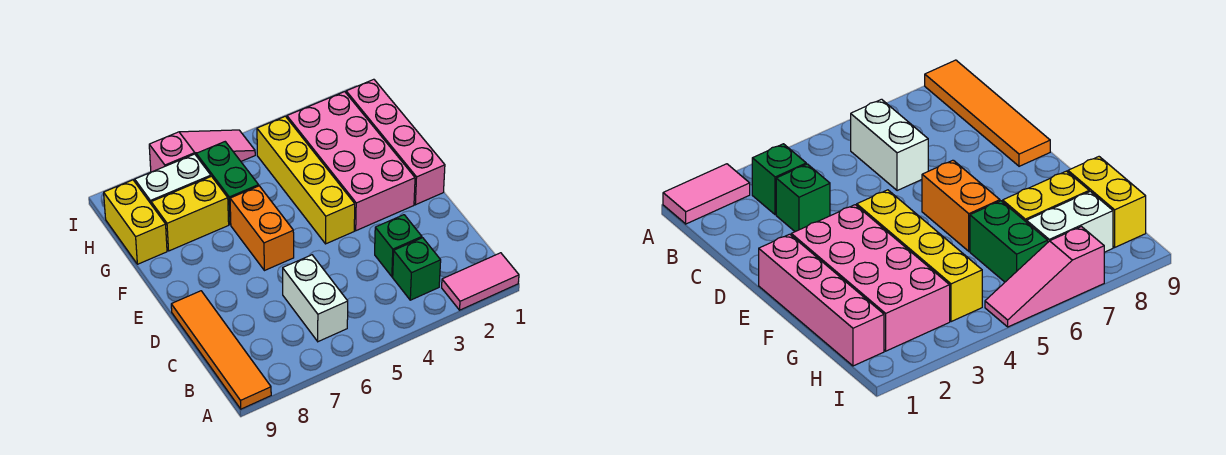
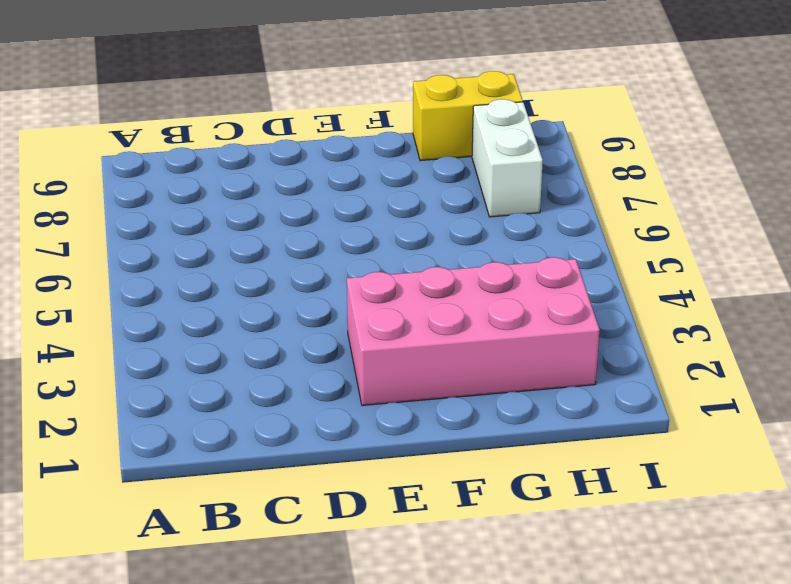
none -> pink 1x2 tile [442,253,519,310]
none -> orange 1x4 tile [171,291,271,409]
none -> green 1x1 brick [393,238,441,300]

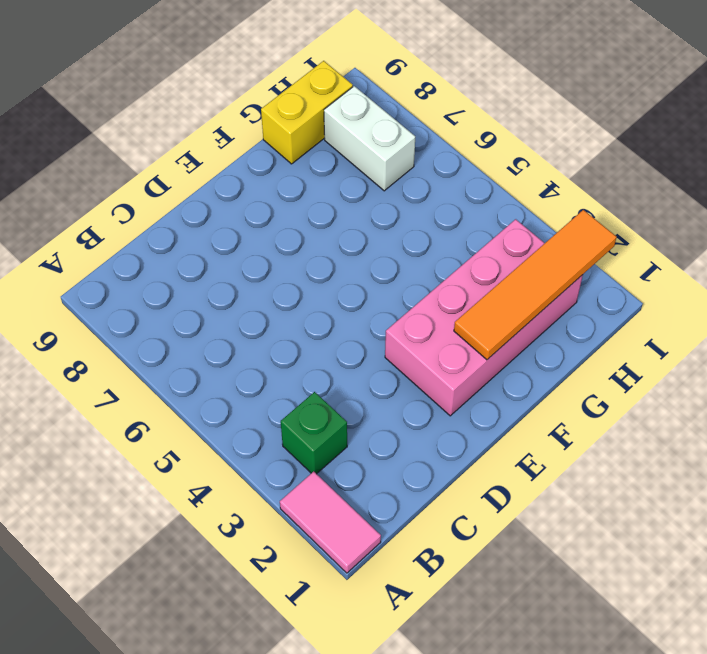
orange 1x4 tile [454,210,617,360] -> orange 1x4 tile moved to [171,291,271,409]
none -> white 1x2 brick [283,255,348,342]
none -> green 1x1 brick [375,215,422,277]
none -> pink 1x4 brick [346,79,445,205]

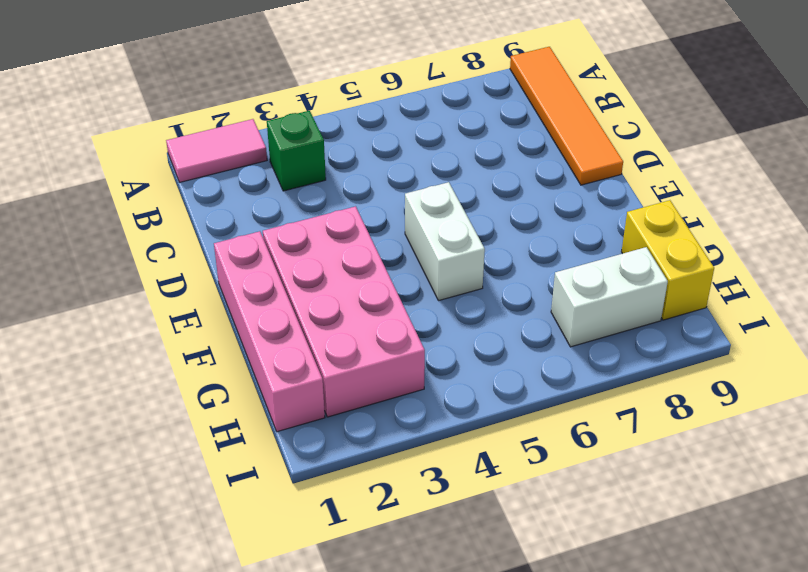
white 1x2 brick [405,182,485,301] -> white 1x2 brick moved to [283,255,348,342]
none -> green 1x1 brick [375,215,422,277]
none -> yellow 1x4 brick [257,116,355,244]
none -> orange 1x2 brick [230,186,294,271]

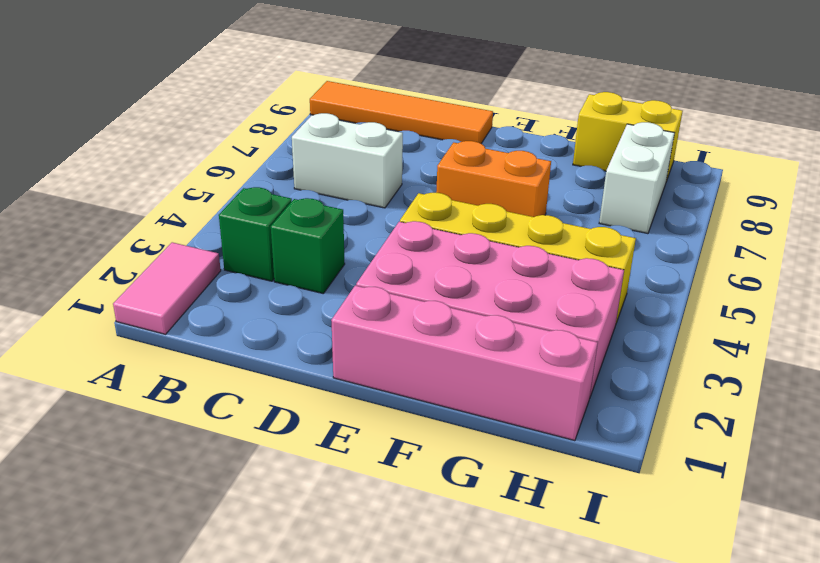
none -> green 1x2 brick [196,142,259,225]
none -> yellow 1x2 brick [151,176,229,251]
none -> pink 1x3 slope [149,130,255,172]

